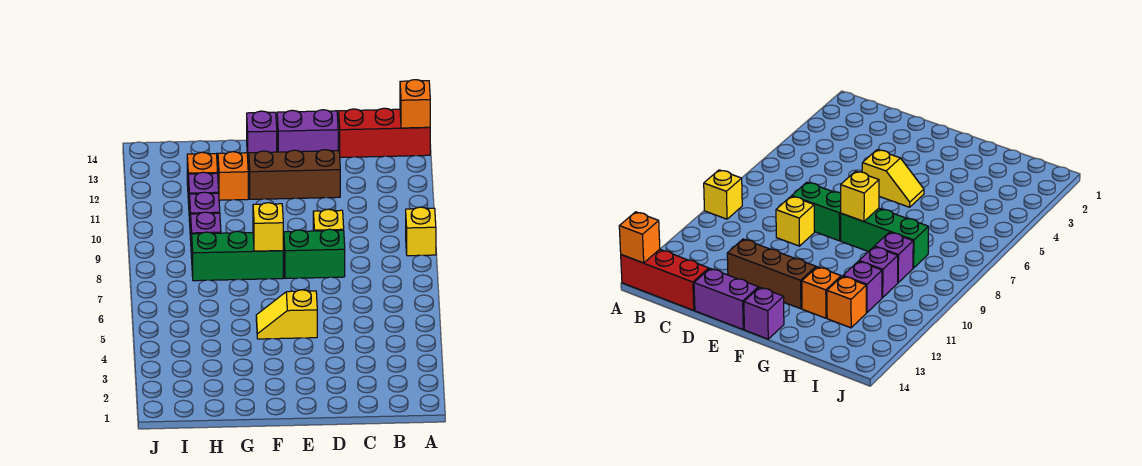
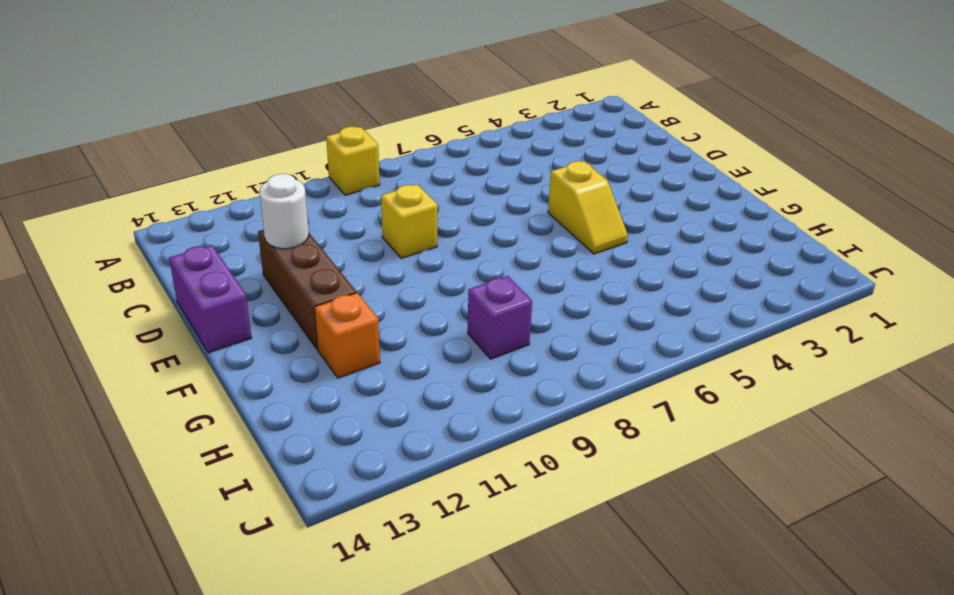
white 1x1 round brick [259,174,309,249] -> none
none -> red 1x3 brick [339,108,430,157]
none -> green 1x2 brick [284,229,345,279]
none -> green 1x3 brick [192,231,283,281]

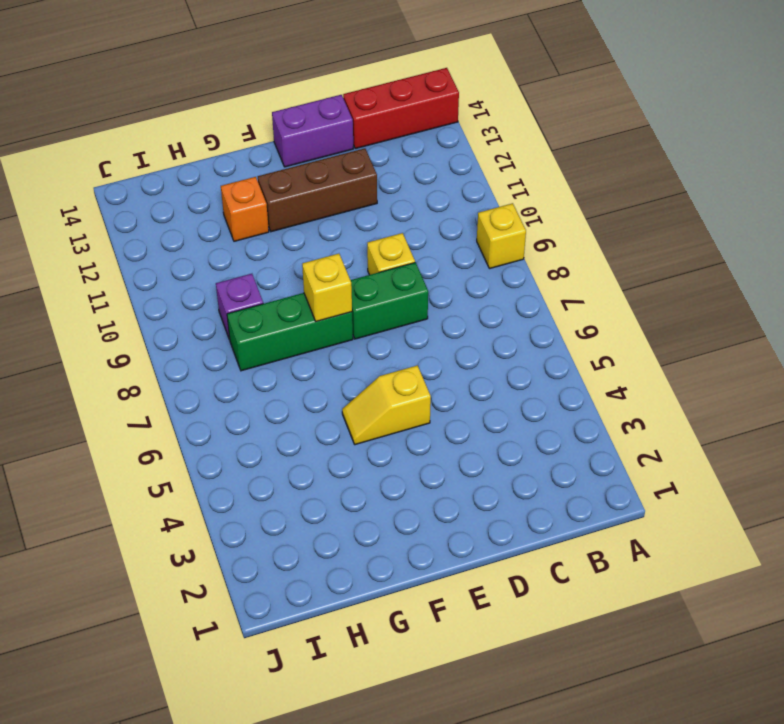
none -> purple 1x1 brick [247,111,277,160]
none -> purple 1x1 brick [189,192,220,240]
none -> purple 1x1 brick [188,172,219,204]

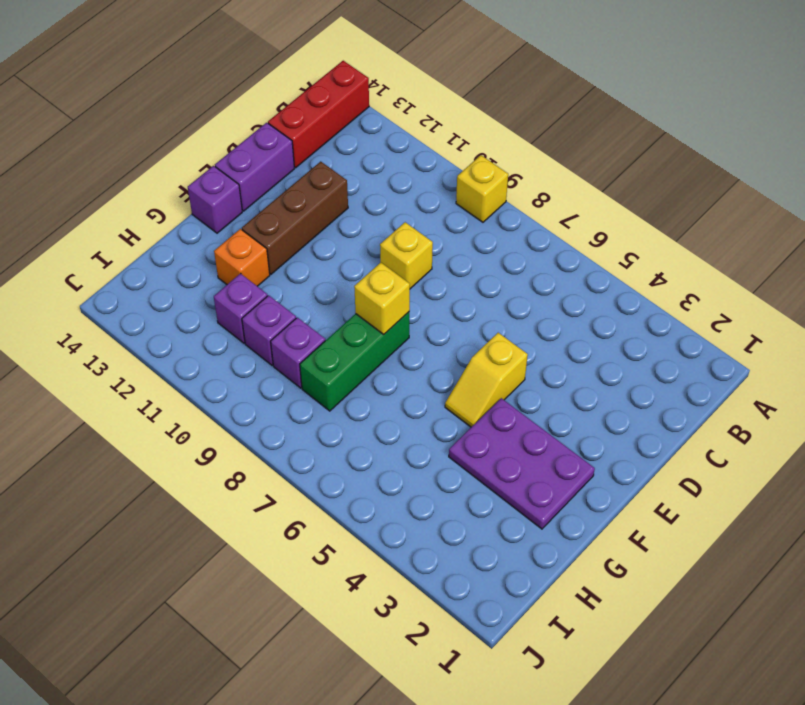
purple 2x3 plate [449,398,595,529] -> none
none -> green 1x2 brick [284,229,345,279]
none -> orange 1x1 brick [187,152,218,185]
none -> orange 1x1 brick [400,80,430,128]

